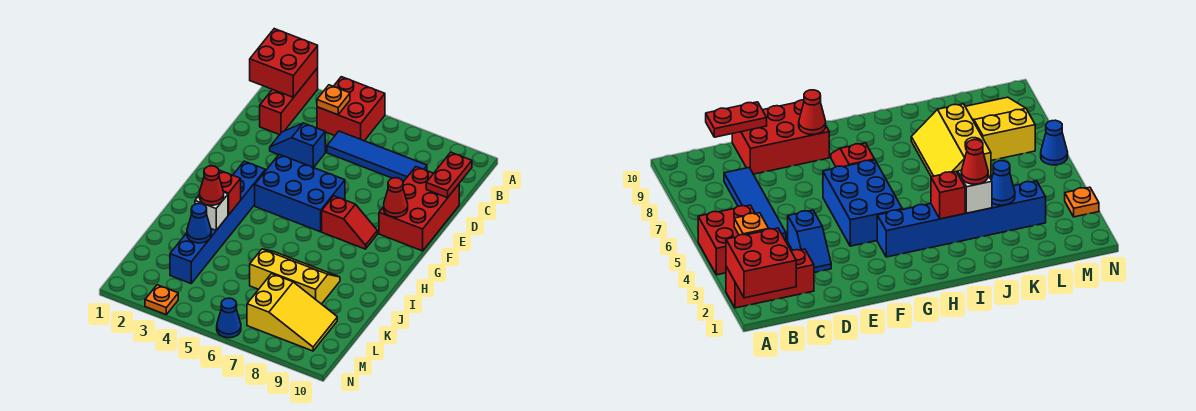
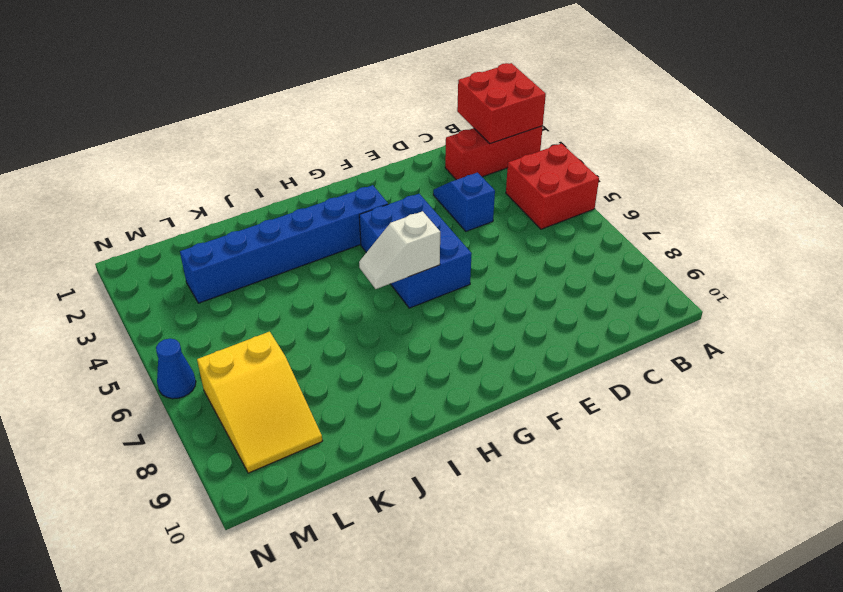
white 1x2 slope [359,211,440,289] -> none
none -> blue 1x4 tile [327,131,427,182]
none -> red 2x3 brick [379,167,459,251]
none -> red 1x2 slope [322,196,377,249]

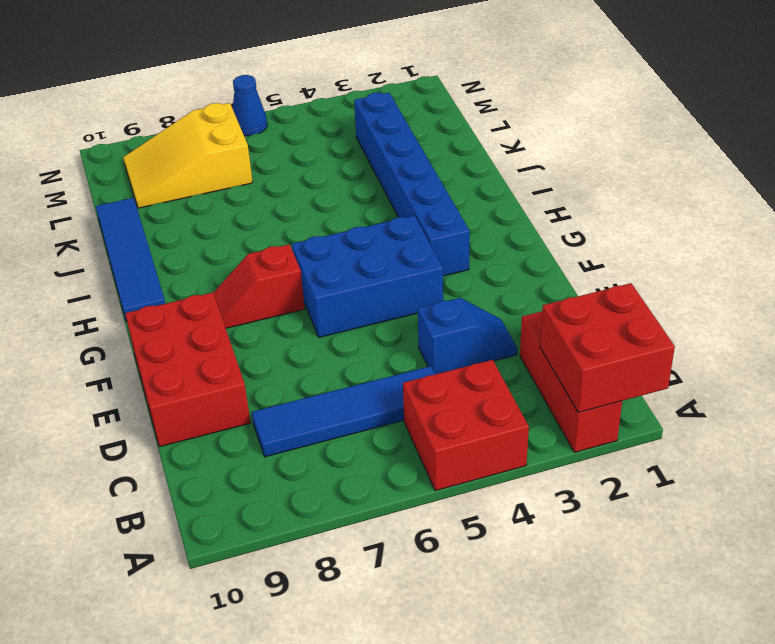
blue 1x4 tile [96,198,165,321] -> none
none -> yellow 2x3 slope [250,249,340,304]
none -> orange 1x1 plate [145,285,178,315]
none -> orange 1x1 plate [317,85,350,115]

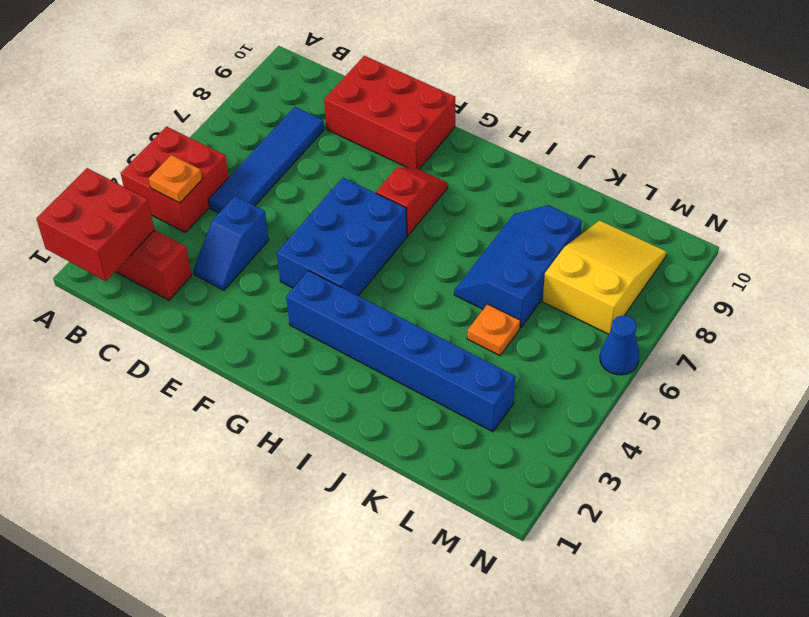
blue 2x3 slope [454,205,582,328] -> yellow 2x3 slope [250,249,340,304]
orange 1x1 plate [467,304,520,355] -> orange 1x1 plate moved to [145,285,178,315]
none -> red 1x2 plate [426,152,472,198]
none -> red 1x1 cone [384,178,408,217]
none -> red 1x1 brick [219,170,241,215]

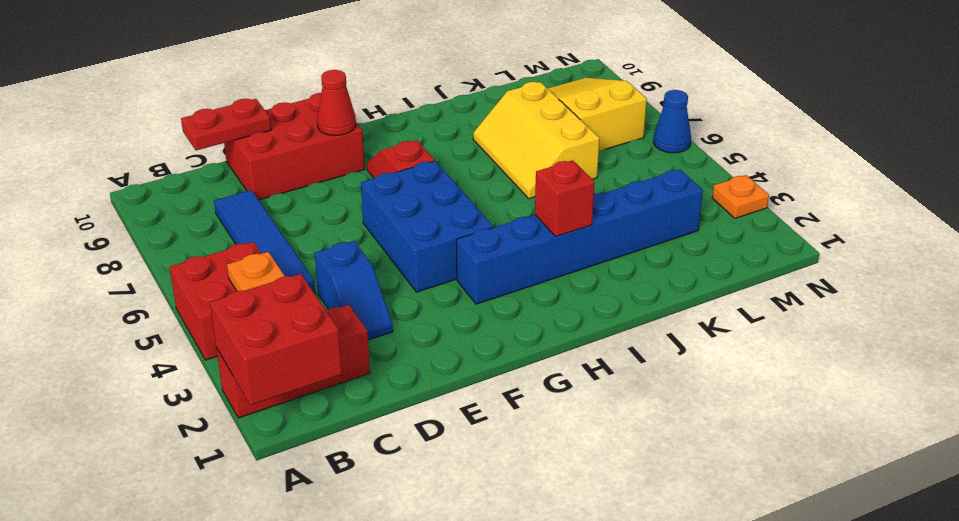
none -> white 1x1 brick [195,193,228,230]
none -> blue 1x1 cone [187,204,211,243]
none -> red 1x1 cone [199,166,224,205]

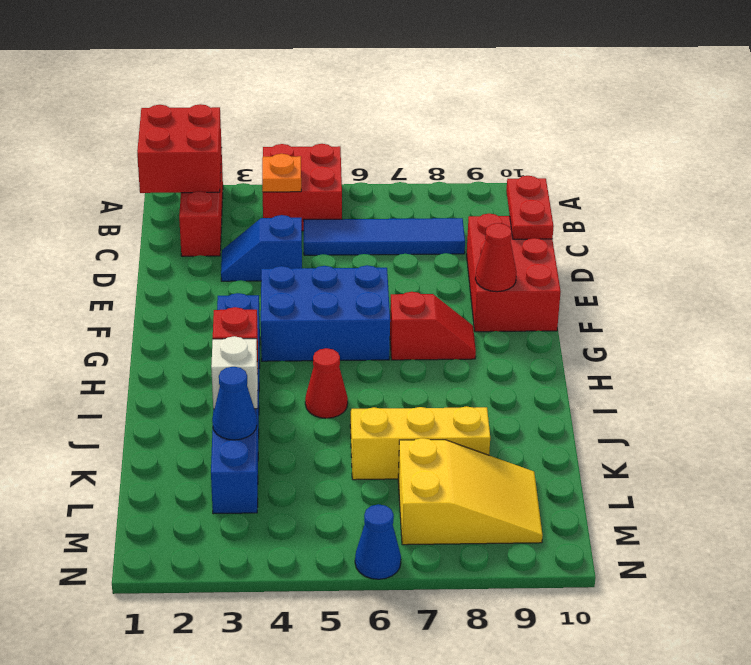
red 1x1 cone [305,348,348,418] -> red 1x1 cone moved to [199,166,224,205]
none -> orange 1x1 plate [145,285,178,315]

